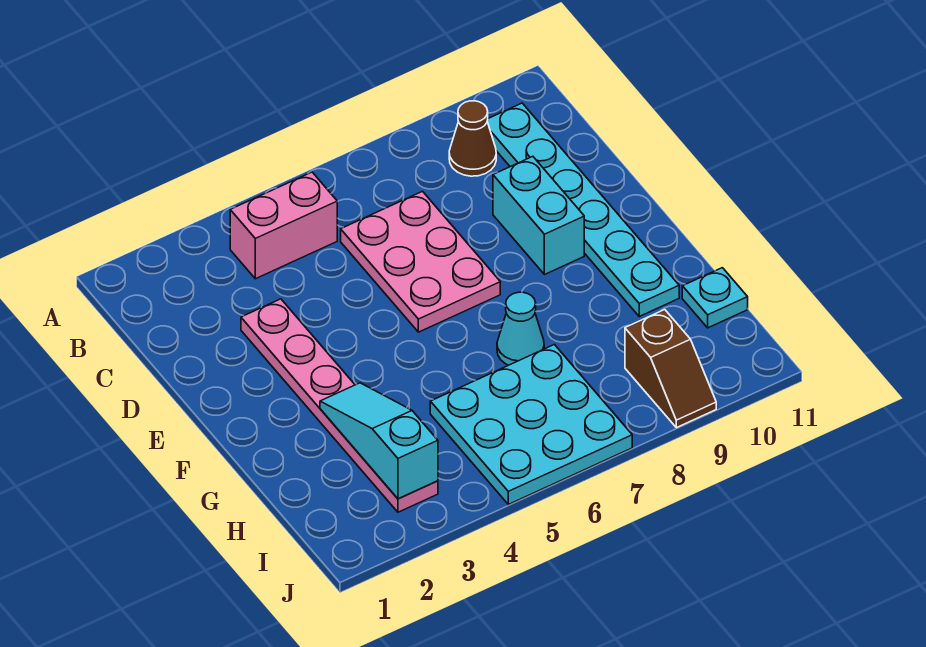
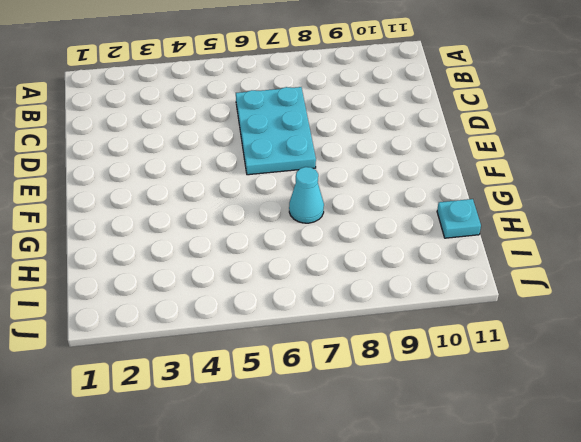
cyan 2x3 plate [236,87,316,175] -> pink 2x3 plate [341,191,500,332]
none -> pink 1x2 brick [230,172,337,279]
none -> brown 1x1 cone [449,101,496,176]

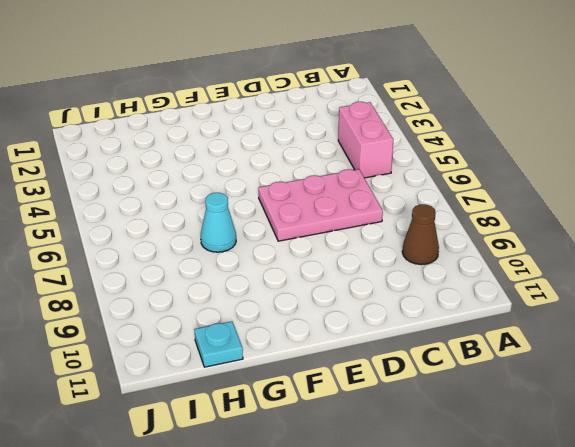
none -> cyan 1x6 plate [487,103,679,316]
none -> pink 1x6 plate [241,299,438,512]

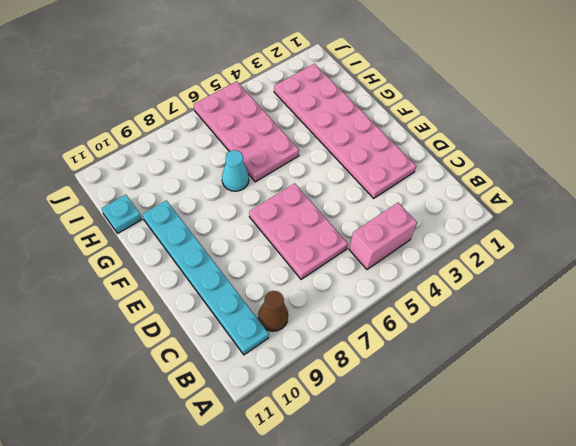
pink 2x6 plate [274,64,416,198] -> pink 1x6 plate [241,299,438,512]
pink 2x4 plate [194,81,299,182] -> cyan 3x3 plate [430,345,632,504]
none -> cyan 1x2 brick [493,157,584,275]
none -> brown 1x2 slope [625,310,716,428]

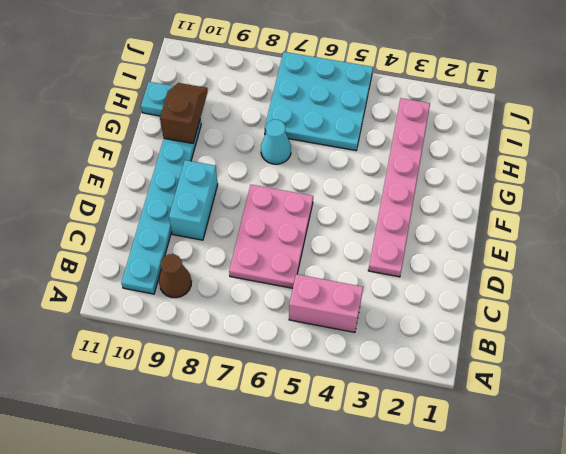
brown 1x2 slope [160,83,208,143] -> brown 1x2 slope moved to [625,310,716,428]
none -> cyan 1x3 slope [320,383,438,499]

